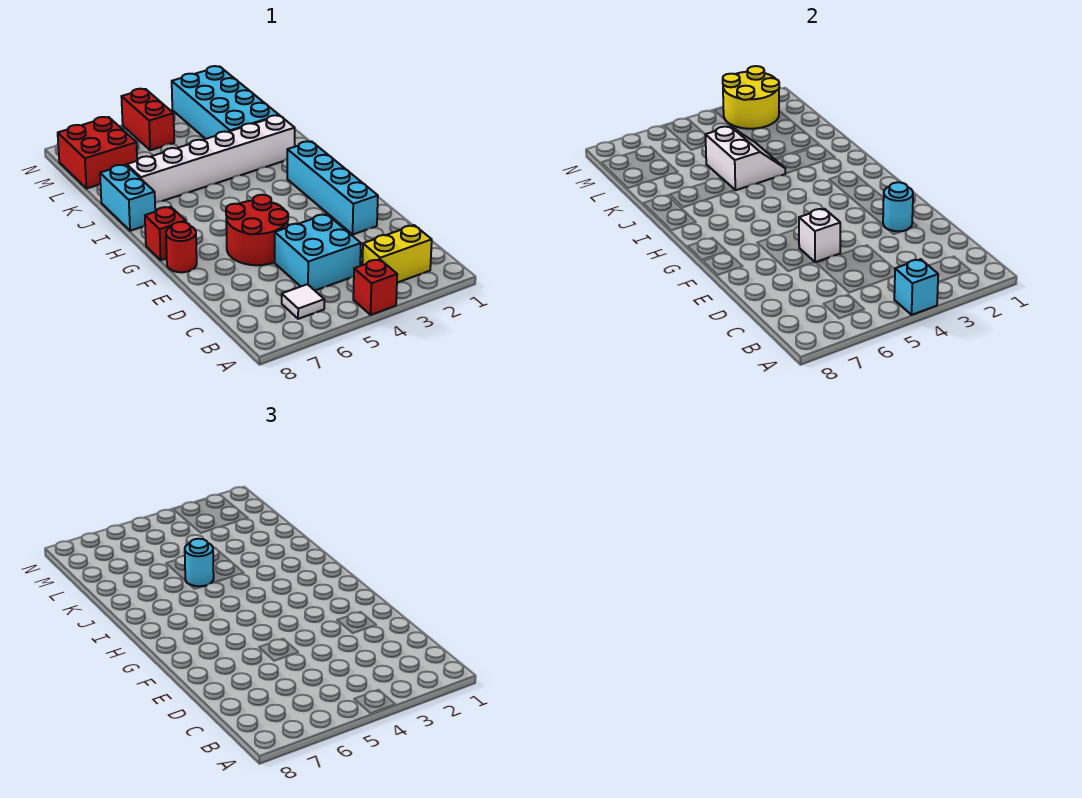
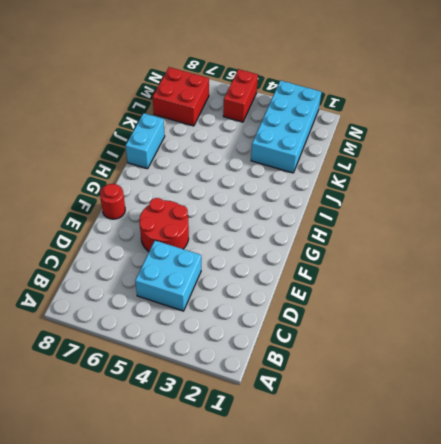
none -> red 1x1 brick [353,259,397,315]
none -> yellow 1x2 brick [362,225,432,283]
none -> white 1x1 tile [282,284,324,319]

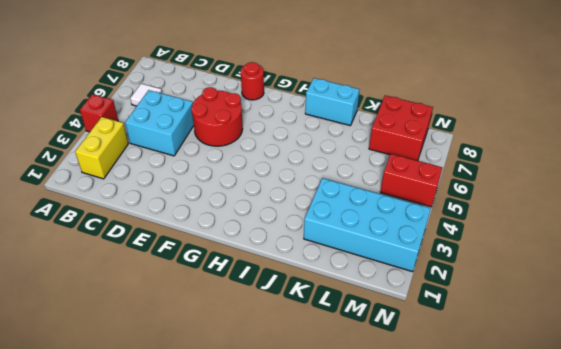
none -> cyan 1x4 brick [287,141,378,234]
none -> red 1x1 brick [145,207,186,260]
none -> white 1x6 brick [127,115,295,203]

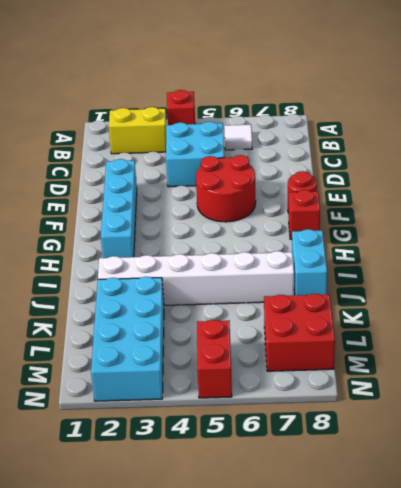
none -> cyan 1x1 brick [894,259,938,315]
none -> cyan 1x1 round brick [883,182,913,231]
none -> white 1x1 brick [799,209,840,262]

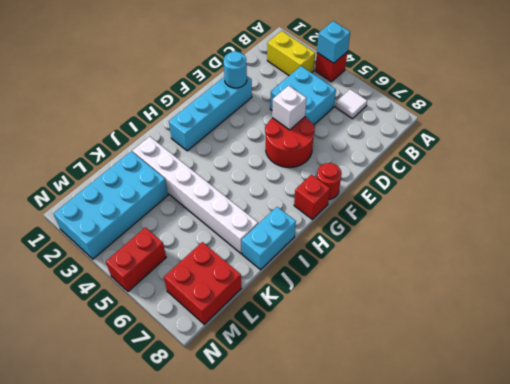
none -> white 2x2 slope [705,126,786,190]
none -> yellow 2x2 round brick [723,66,779,129]
none -> cyan 1x1 round brick [185,539,214,586]

